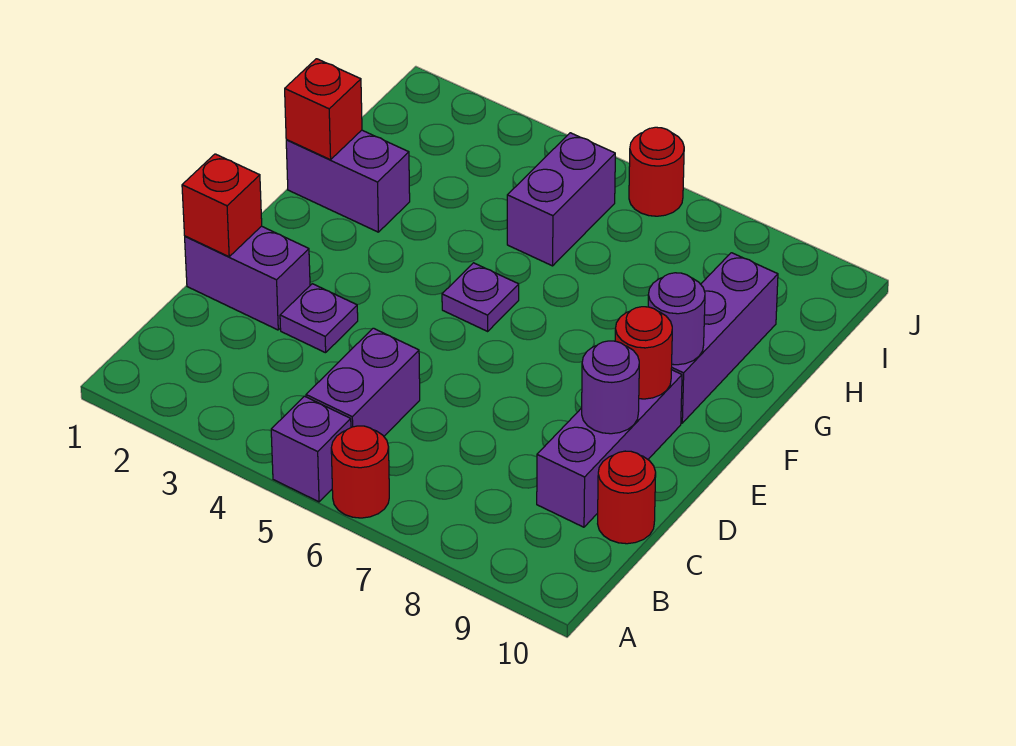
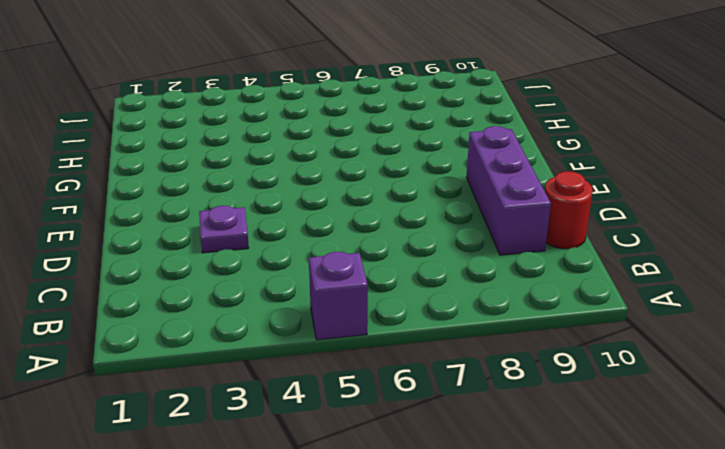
none -> red 1x1 round brick [331,426,389,518]
none -> purple 1x2 brick [306,328,420,436]
none -> purple 1x2 brick [185,226,310,330]

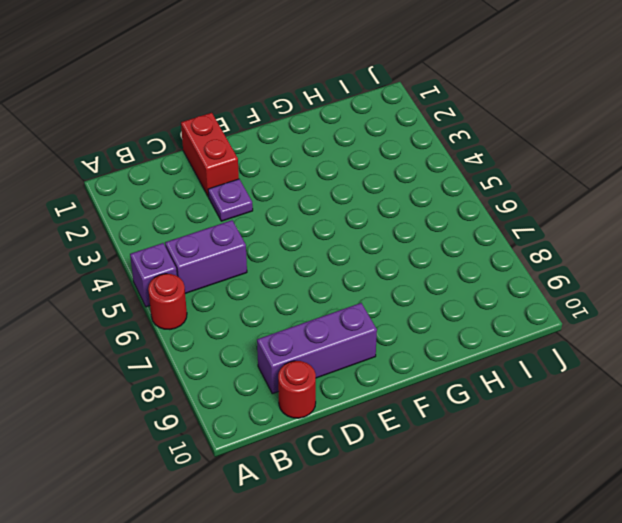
red 1x2 brick [181,113,239,197] -> purple 1x2 brick [185,226,310,330]
none -> purple 1x1 plate [442,263,519,331]
none -> purple 1x3 brick [671,253,778,423]
none -> purple 1x2 brick [286,130,410,232]

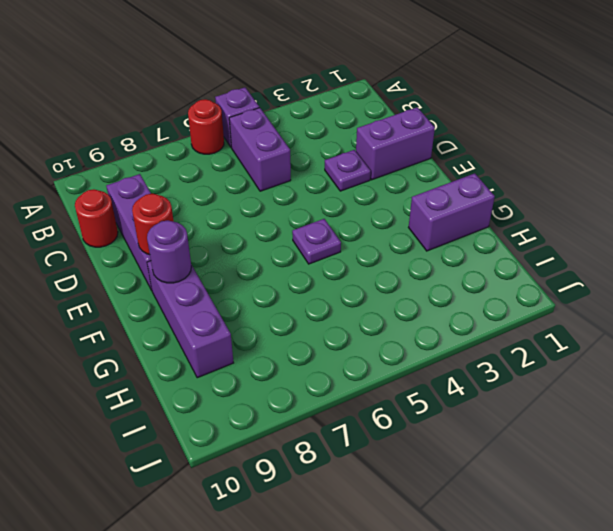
none -> purple 1x2 brick [507,133,615,266]
none -> red 1x1 round brick [629,127,684,216]
none -> red 1x1 brick [182,154,262,257]

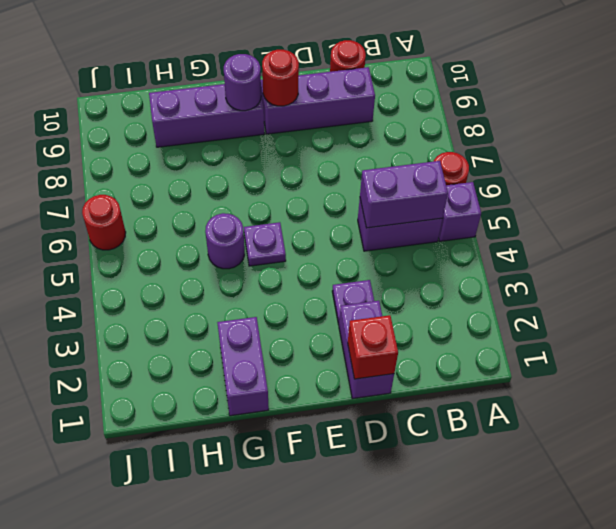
purple 1x2 brick [360,161,448,228] -> purple 1x2 brick moved to [507,133,615,266]
purple 1x1 round brick [205,213,245,269] -> purple 1x1 round brick moved to [582,341,639,434]
none -> red 1x1 brick [285,59,362,160]

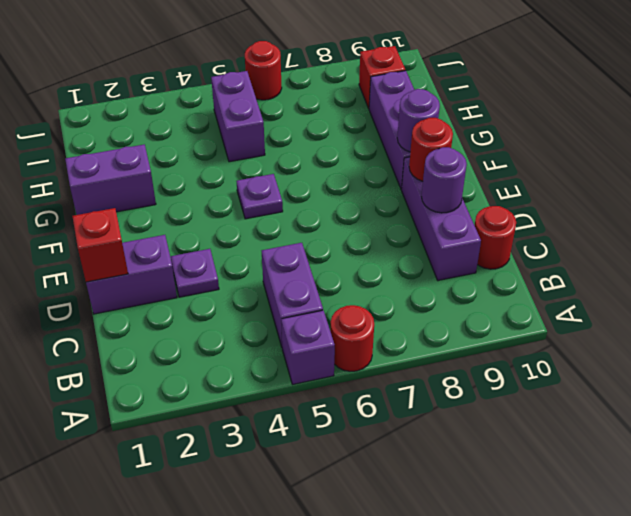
red 1x1 brick [359,46,405,108] -> red 1x1 brick moved to [285,59,362,160]

